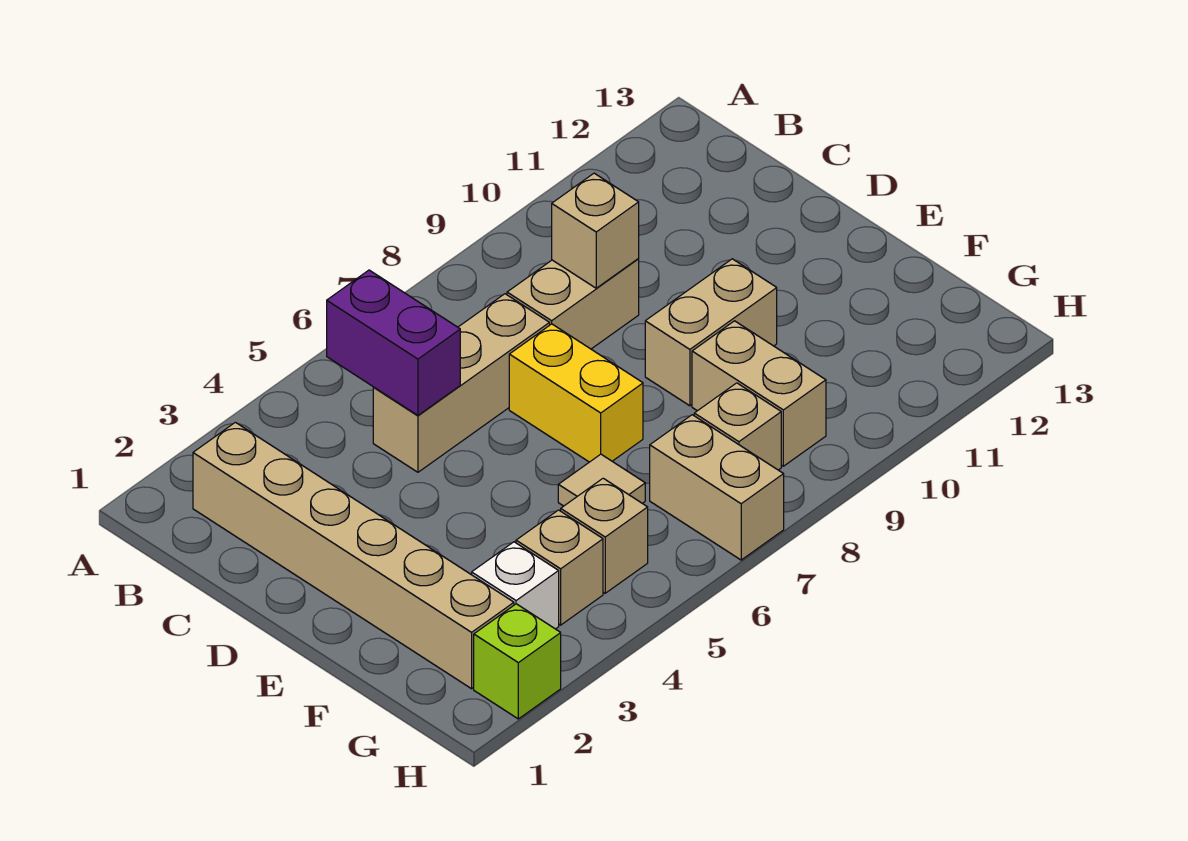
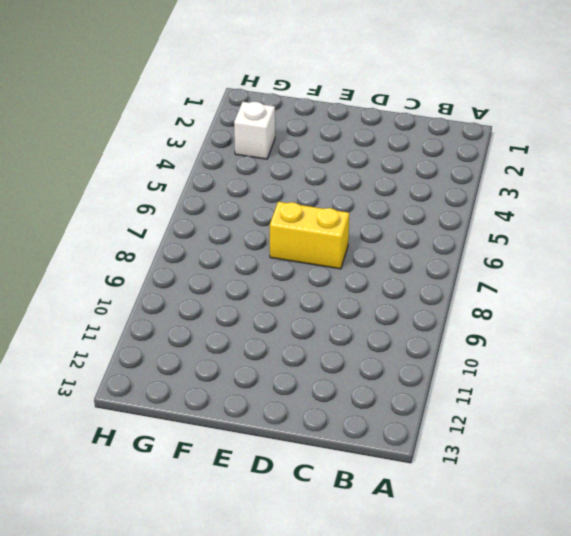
none -> tan 1x6 brick [193,422,514,689]
none -> tan 1x3 brick [373,294,550,472]
none -> tan 1x2 brick [507,259,639,349]

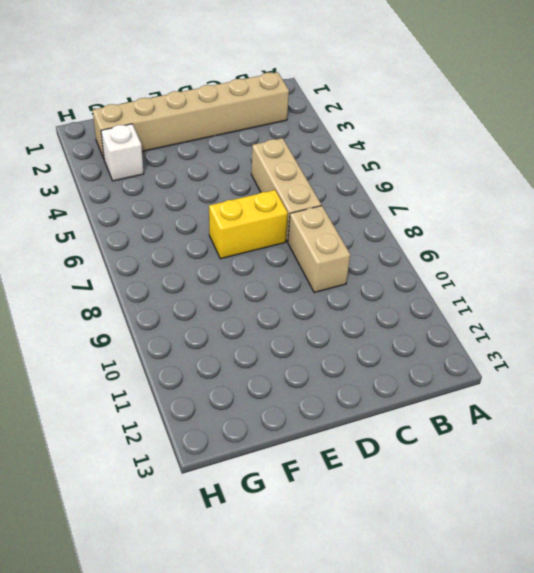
none -> tan 1x2 brick [645,259,777,406]
none -> tan 1x1 tile [558,454,645,506]
none -> tan 1x2 brick [692,321,826,466]

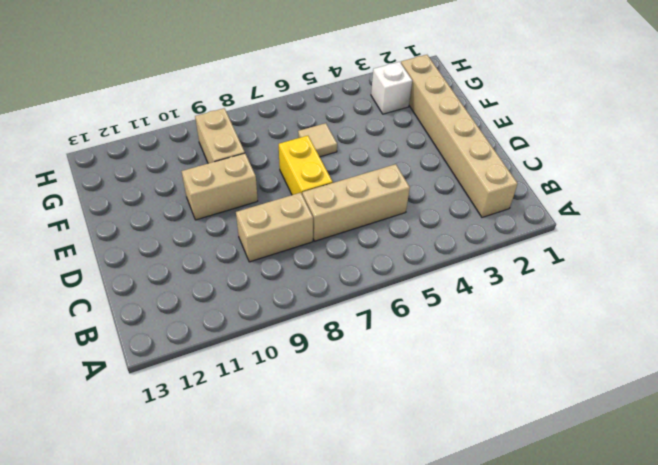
none -> tan 1x1 brick [516,510,603,625]
none -> tan 1x1 brick [561,478,648,593]
none -> tan 1x2 brick [650,415,784,560]

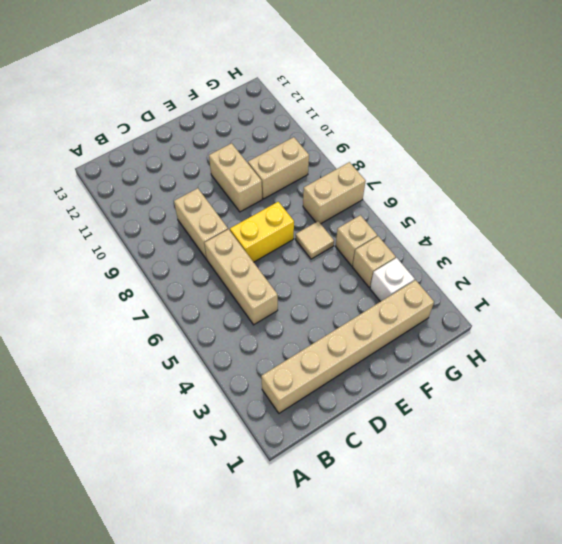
none -> tan 1x1 brick [694,383,781,470]
none -> lime 1x1 brick [474,604,561,719]
none -> purple 1x2 brick [327,270,460,415]

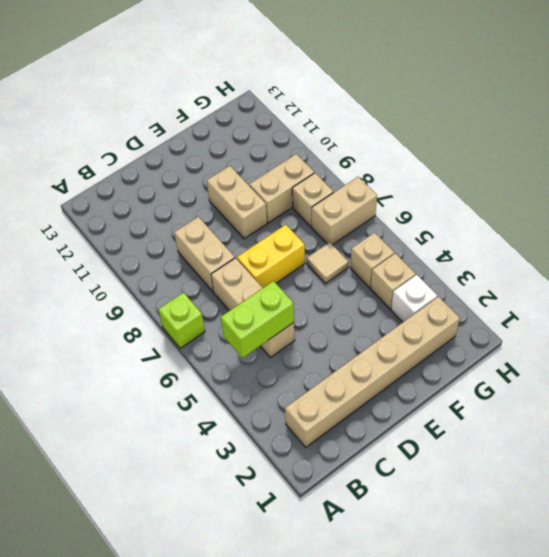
lime 1x1 brick [158,293,205,348] -> lime 1x1 brick moved to [474,604,561,719]
lime 1x2 brick [221,281,294,358] -> purple 1x2 brick [327,270,460,415]
none -> tan 1x1 brick [552,173,639,288]

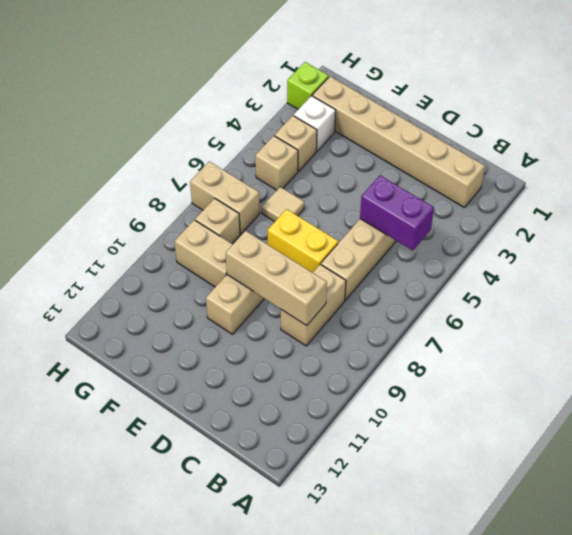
tan 1x3 brick [226,231,327,326] -> tan 1x1 brick [552,173,639,288]

